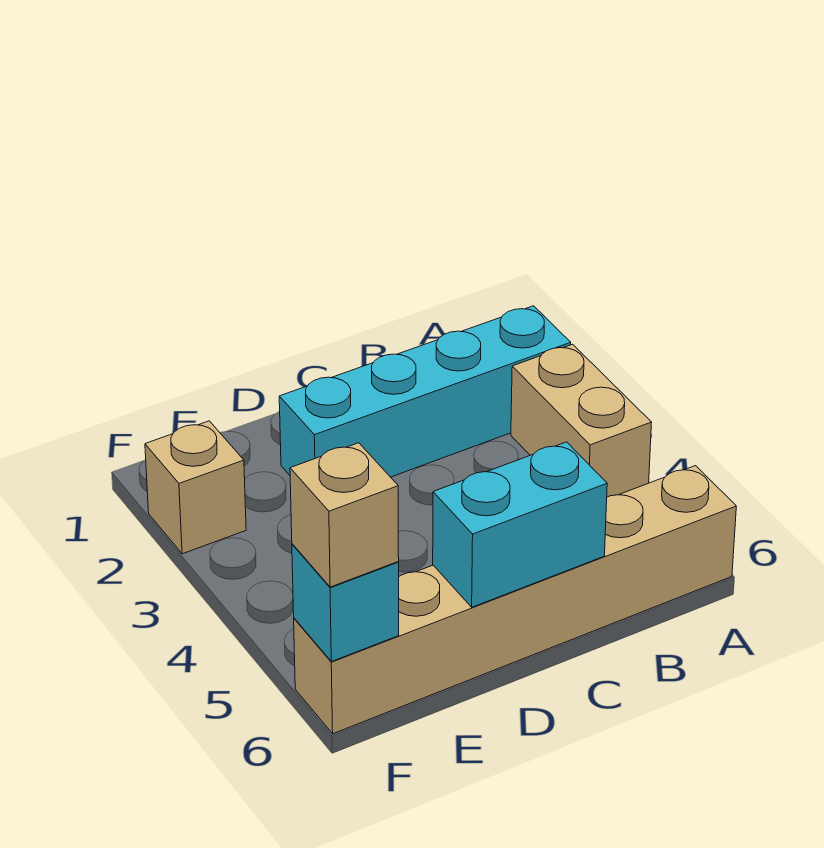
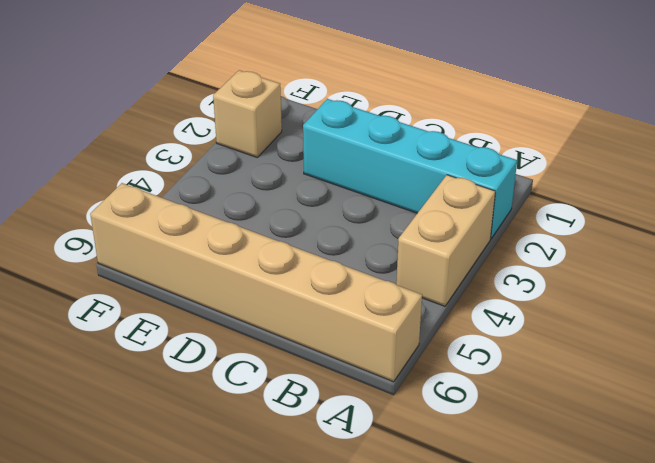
none -> cyan 1x2 brick [433,442,607,607]
none -> cyan 1x1 brick [292,544,399,662]

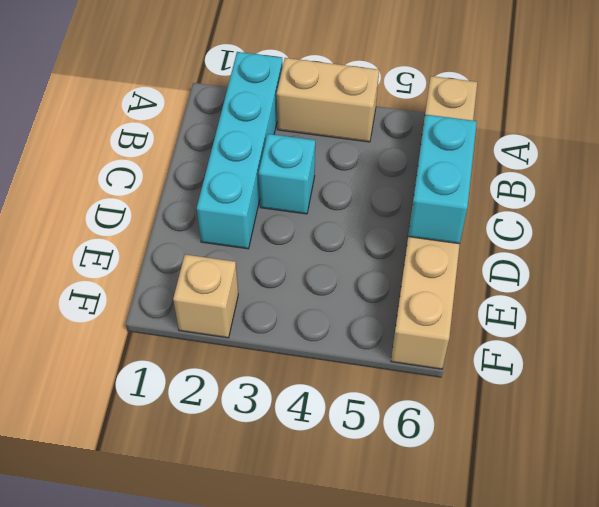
cyan 1x1 brick [259,134,315,214] -> cyan 1x1 brick moved to [292,544,399,662]
none -> tan 1x1 brick [290,443,399,587]

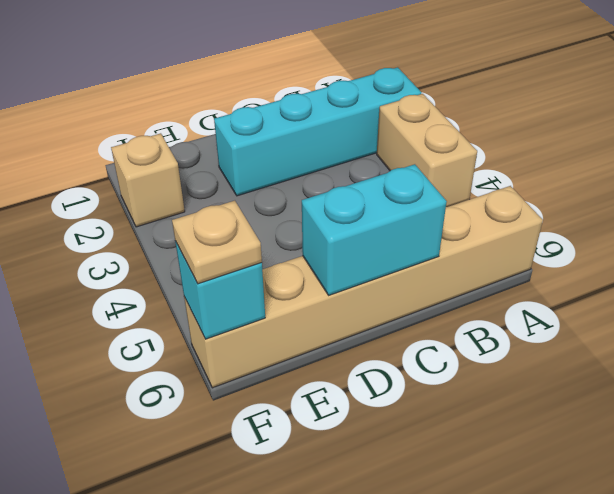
tan 1x1 plate [172,201,262,284] -> tan 1x1 brick [290,443,399,587]

